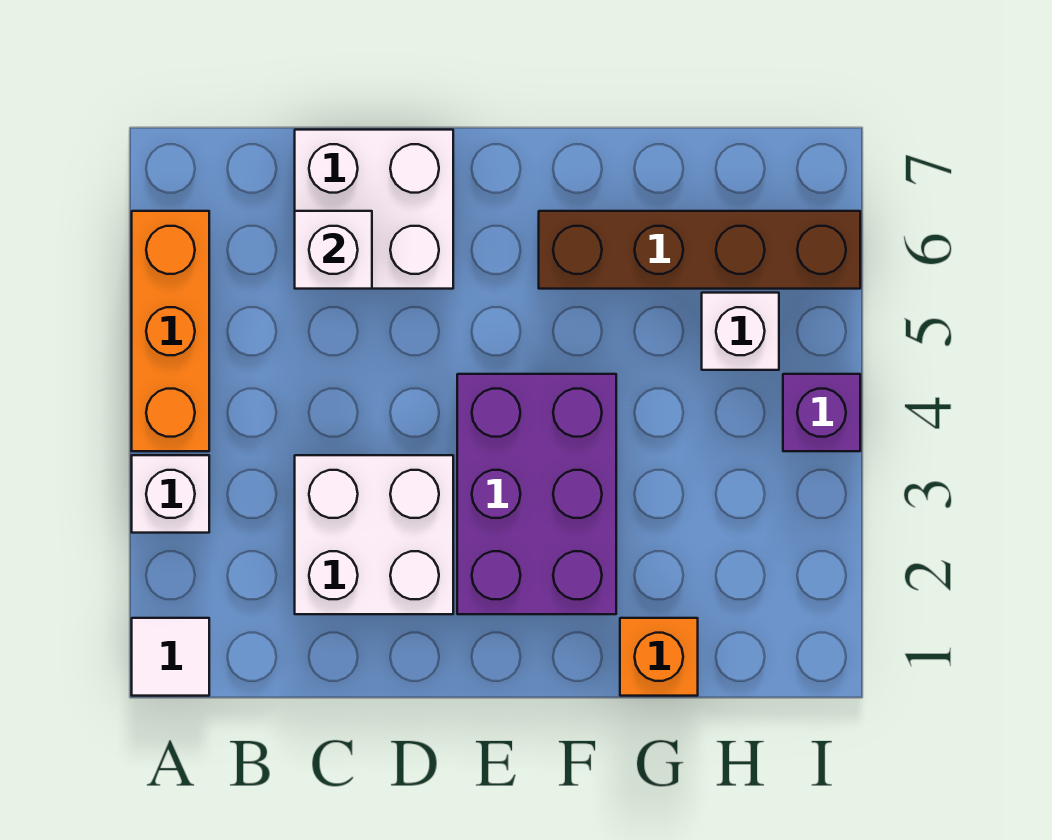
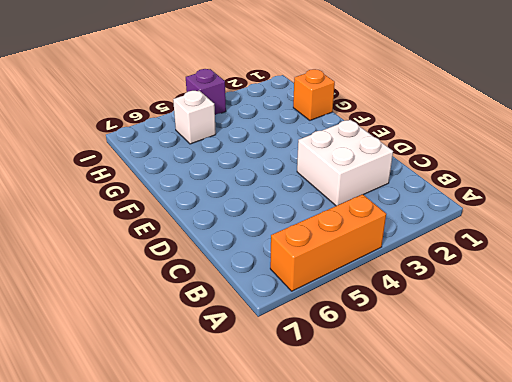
none -> white 1x1 tile [132,618,209,696]
none -> white 1x1 brick [132,455,209,533]

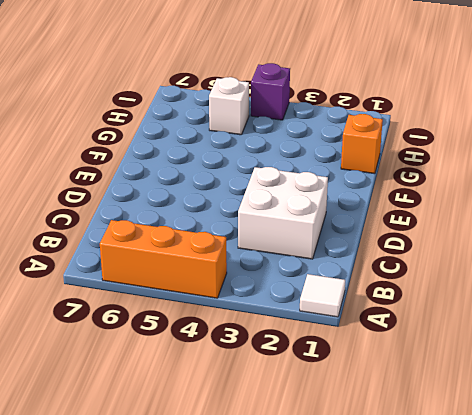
none -> white 1x1 brick [132,455,209,533]
none -> white 2x2 brick [295,130,453,289]

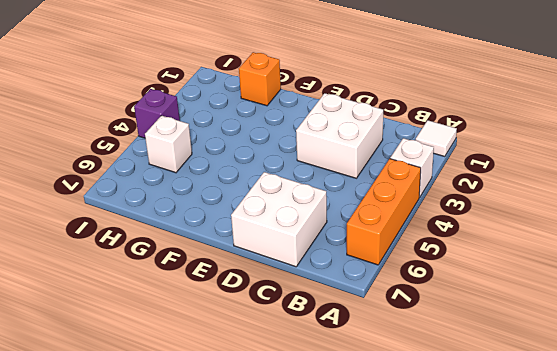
none -> purple 2x3 brick [457,374,616,614]
none -> brown 1x4 brick [539,211,860,289]

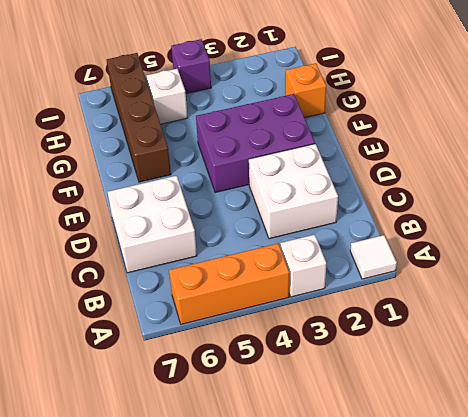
none -> white 1x1 brick [295,211,372,289]

